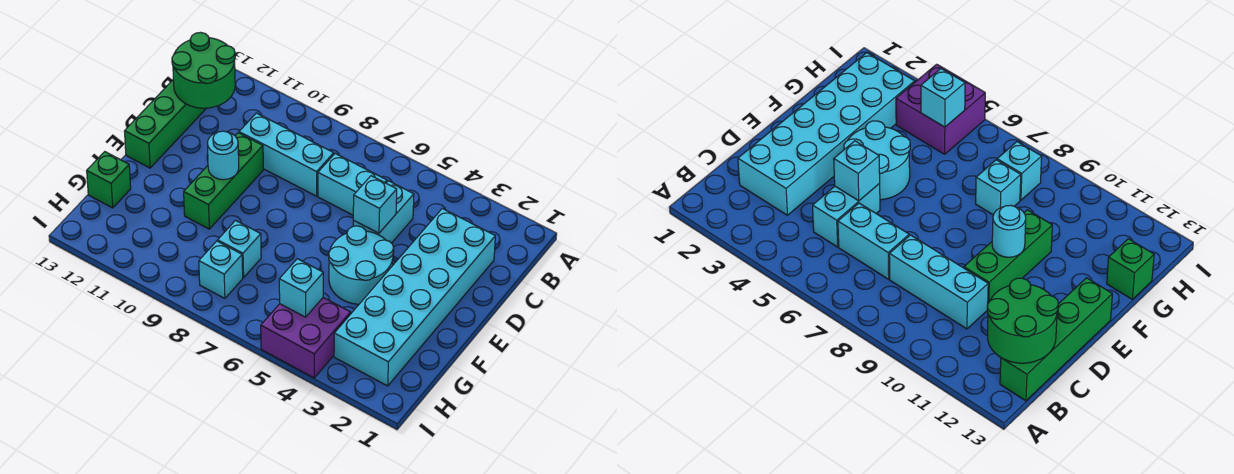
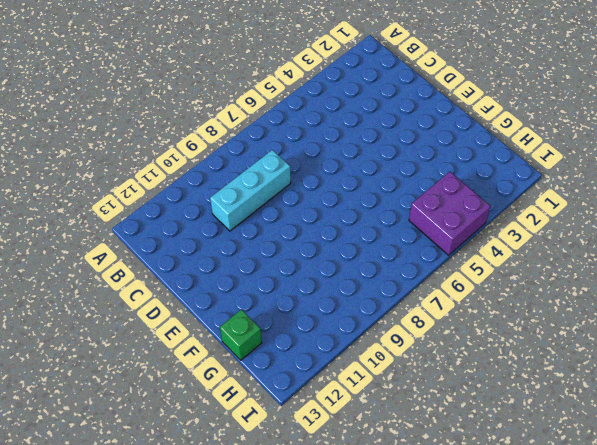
none -> green 1x4 brick [125,79,206,168]
none -> cyan 2x6 brick [334,208,495,386]
none -> cyan 1x2 brick [353,181,414,243]

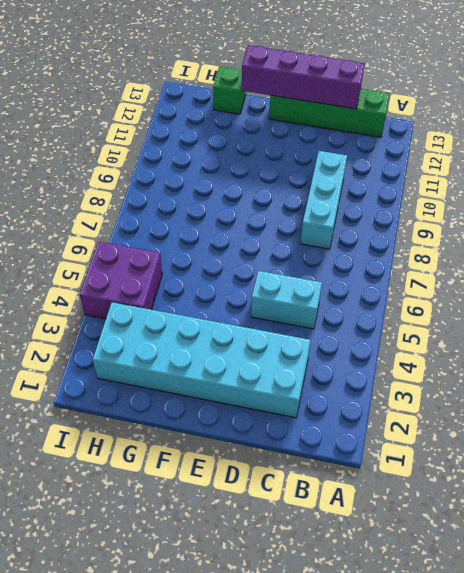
purple 1x4 brick [242,45,365,109] -> green 2x2 round brick [172,32,235,108]
none -> cyan 1x2 brick [318,154,387,215]
none -> green 1x3 brick [184,133,263,229]
none -> cyan 2x2 round brick [329,226,394,304]

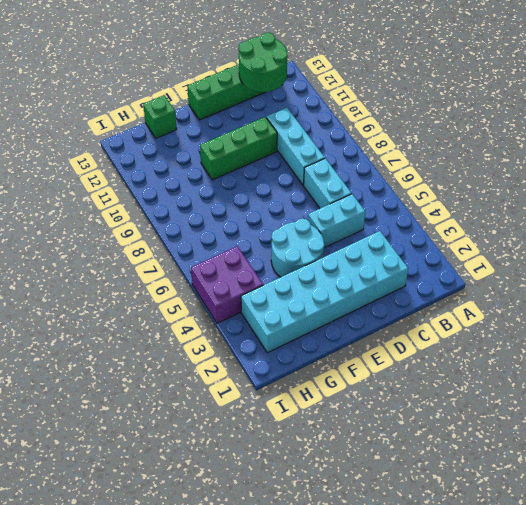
none -> cyan 1x1 brick [218,220,261,278]
none -> cyan 1x1 brick [199,241,243,299]
none -> cyan 1x1 brick [353,176,397,233]

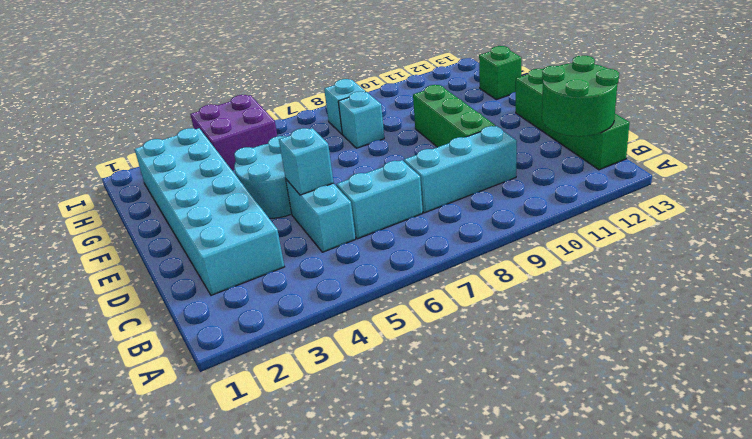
none -> cyan 1x1 round brick [207,131,239,180]
none -> cyan 1x1 brick [279,259,323,317]

